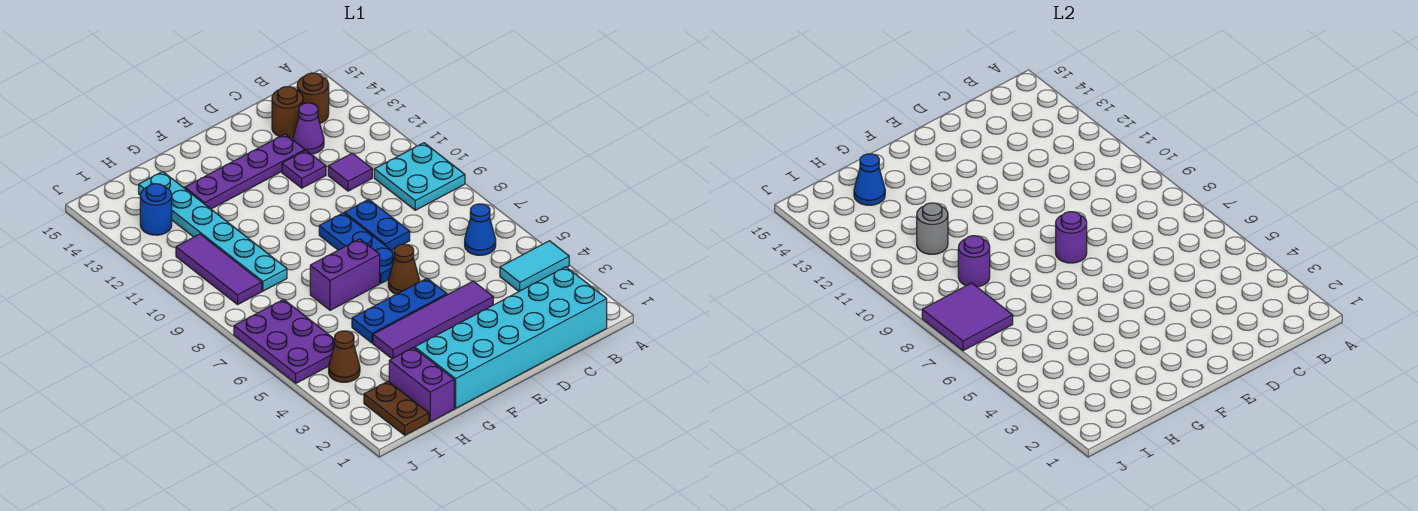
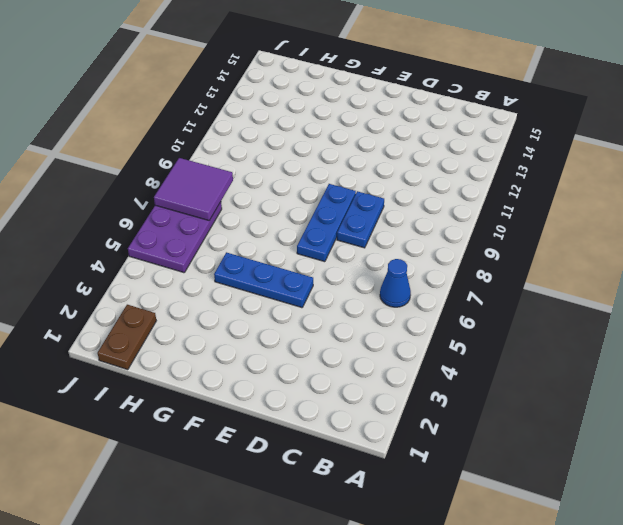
none -> cyan 1x2 tile [500,241,569,291]
none -> cyan 2x2 plate [374,143,465,210]
none -> cyan 2x6 brick [415,267,607,408]

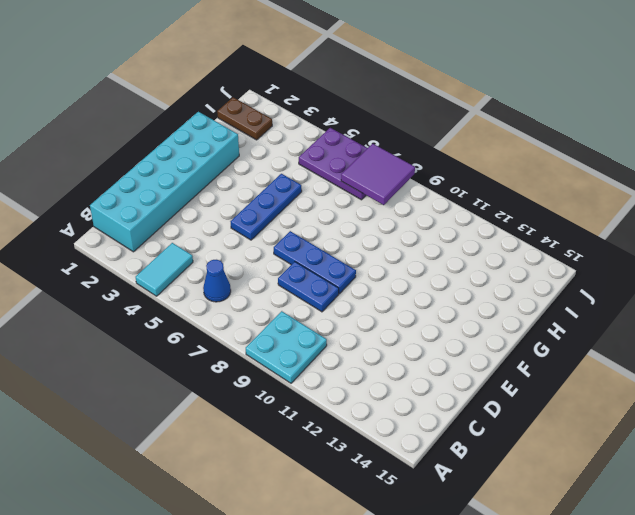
none -> brown 1x1 round brick [297,73,329,123]
none -> purple 1x1 tile [328,153,372,191]
none -> purple 1x1 cone [293,103,324,154]

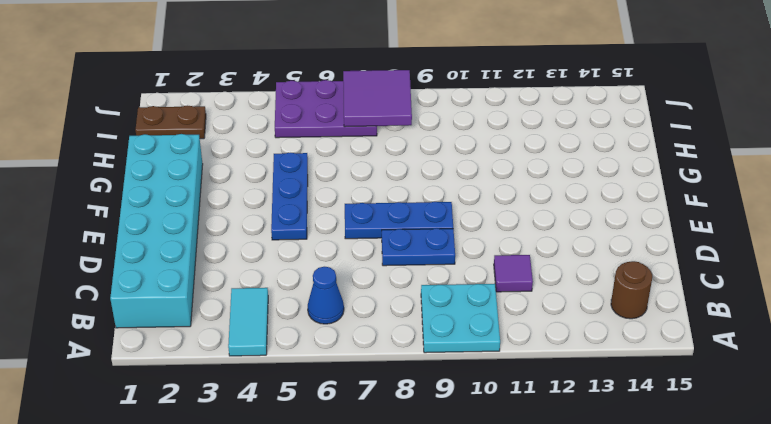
none -> purple 1x1 cone [293,103,324,154]
none -> brown 1x1 round brick [272,87,303,138]
none -> purple 1x4 tile [373,281,493,359]

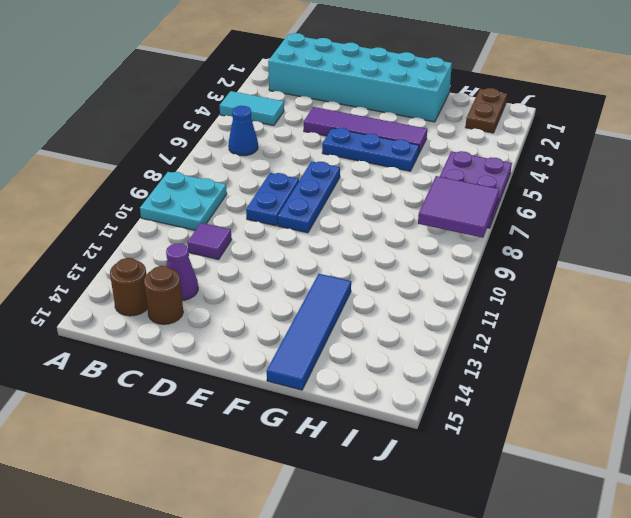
blue 1x4 tile [267,274,351,390] -> purple 1x4 plate [185,134,305,209]
none -> purple 1x1 plate [282,151,326,188]
none -> brown 1x1 cone [388,244,420,294]
none -> purple 1x2 brick [310,239,380,310]

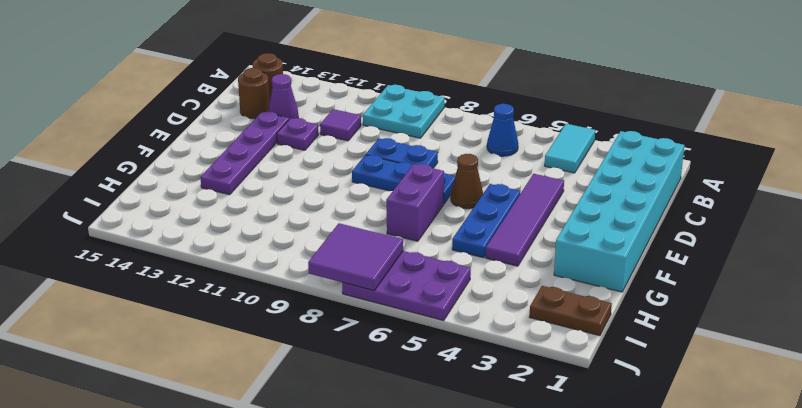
none -> purple 1x2 brick [389,348,454,422]
none -> cyan 1x6 plate [139,172,287,291]
none -> brown 1x1 cone [329,331,360,382]

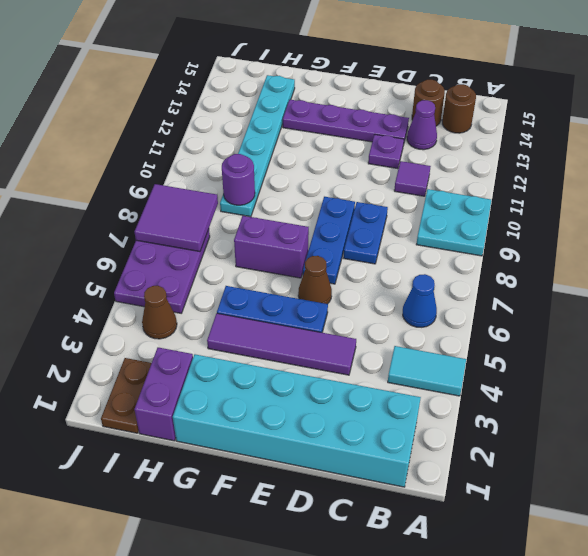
none -> purple 1x3 tile [176,234,262,304]
none -> blue 1x1 round brick [140,184,172,235]
none -> purple 1x1 round brick [1056,212,1087,263]

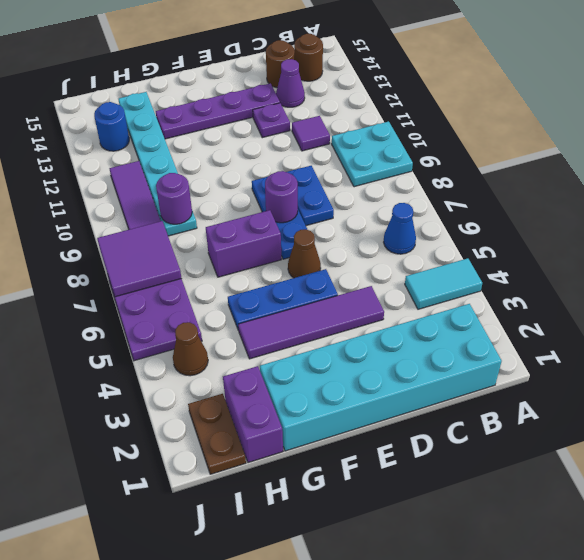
none -> grey 1x1 round brick [917,203,948,254]
none -> blue 1x1 cone [854,154,885,205]

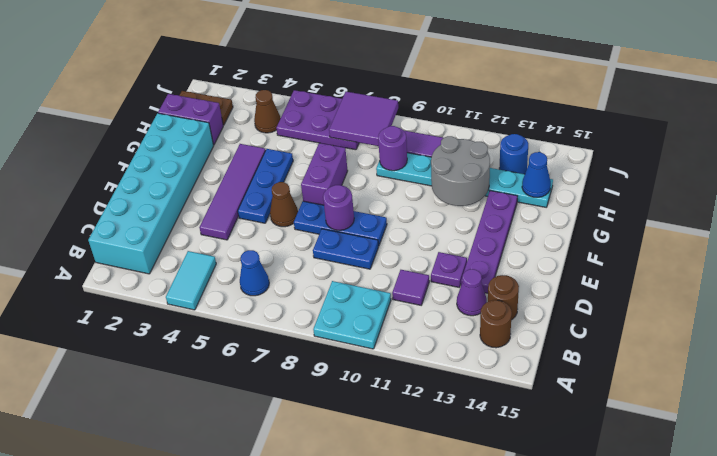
grey 2x2 round brick [431,136,490,206] -> grey 1x1 round brick [917,203,948,254]

